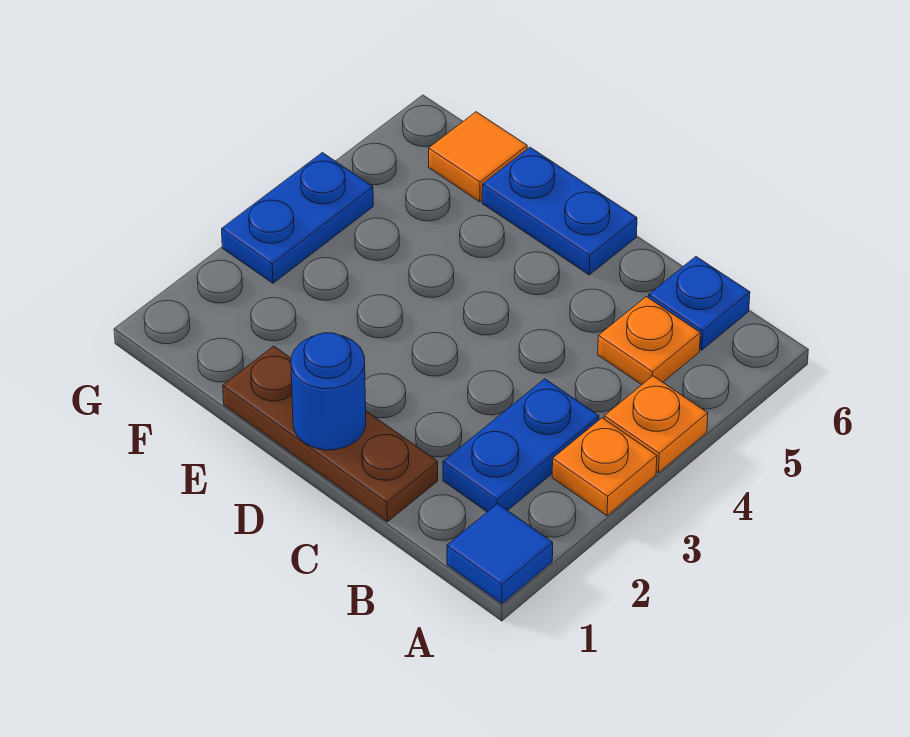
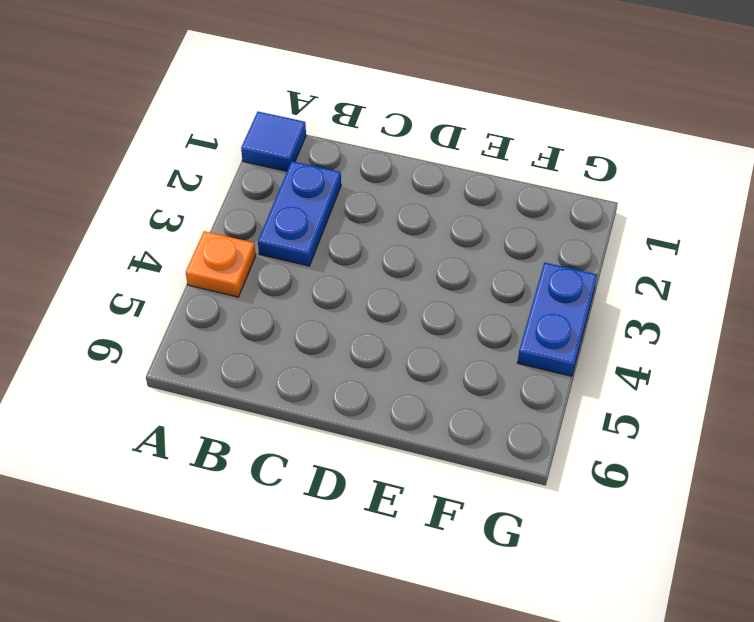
none -> orange 1x1 plate [552,418,657,516]
none -> orange 1x1 plate [598,297,700,385]

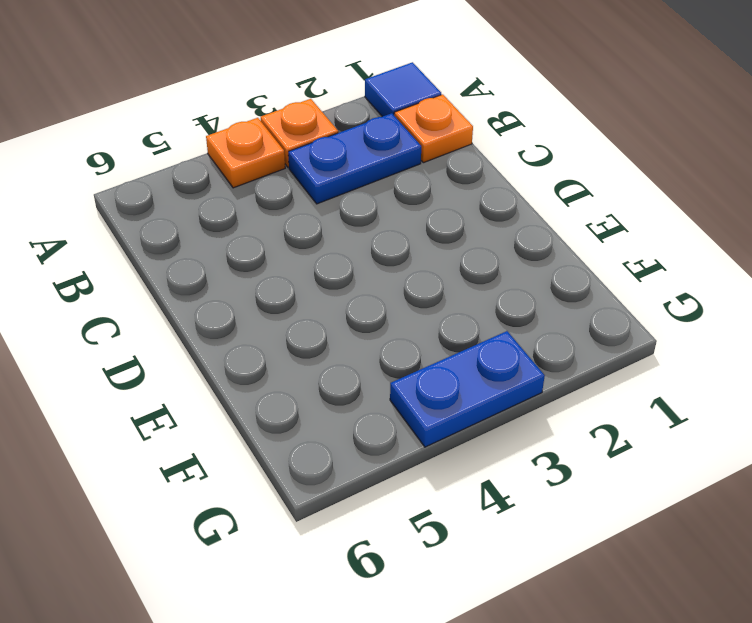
orange 1x1 plate [394,94,473,163] -> orange 1x1 plate moved to [598,297,700,385]
none -> blue 1x1 plate [649,257,750,350]
none -> brown 1x3 plate [223,346,438,522]

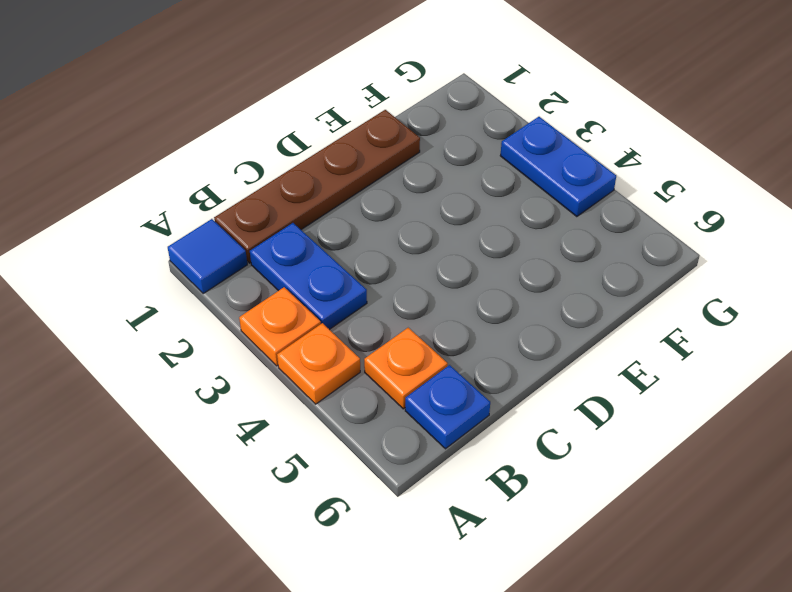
brown 1x4 plate [214,110,420,263] -> brown 1x3 plate [223,346,438,522]
none -> blue 1x2 plate [482,147,637,275]
none -> orange 1x1 tile [429,112,527,202]

